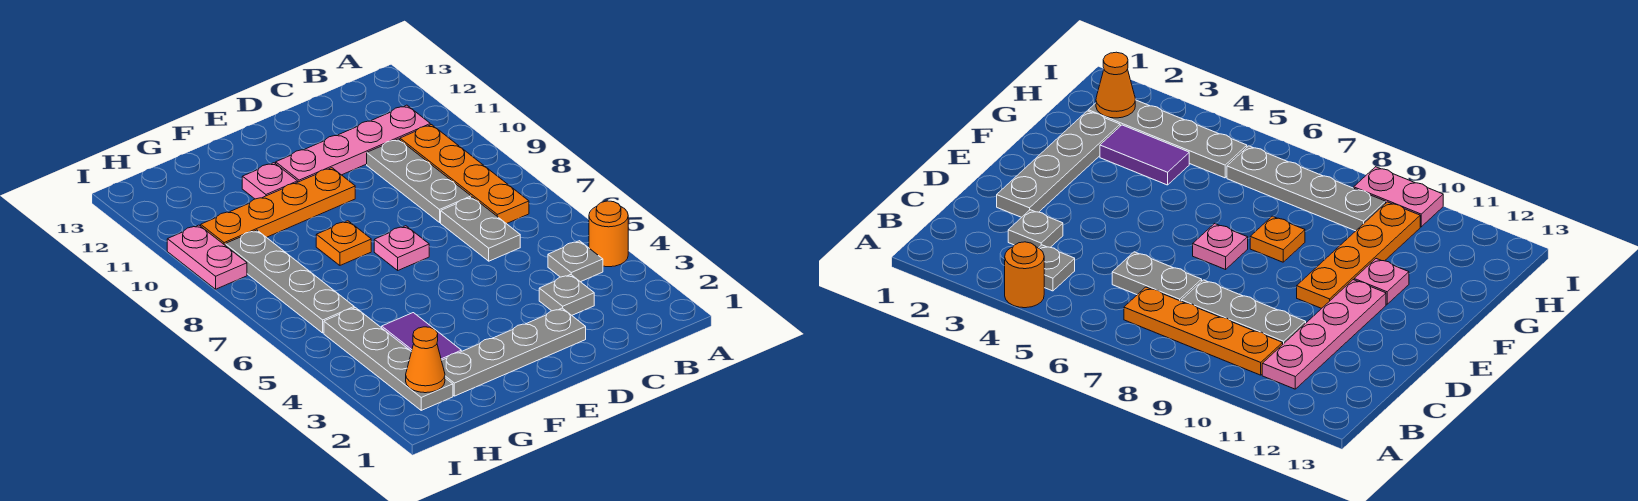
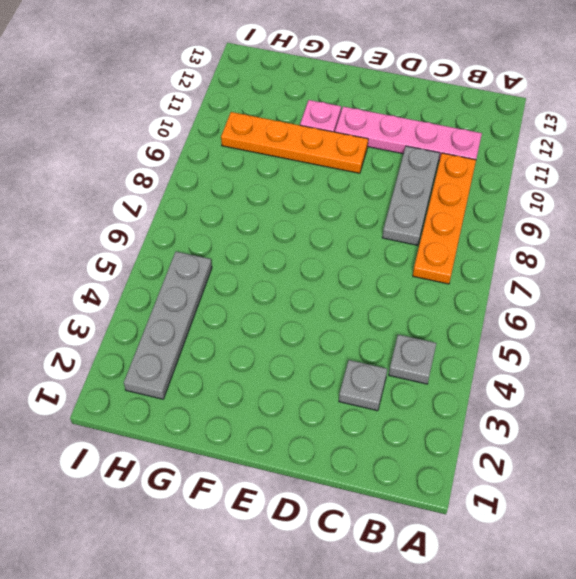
none -> orange 1x1 round brick [589,201,628,267]
none -> grey 1x2 plate [441,197,520,261]
none -> grey 1x4 plate [441,308,586,396]

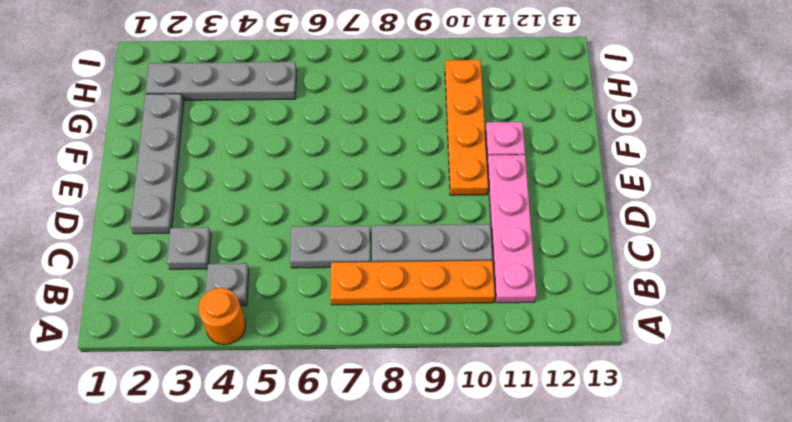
none -> pink 1x1 plate [374,226,429,270]
none -> orange 1x1 plate [316,221,371,265]
none -> purple 1x2 tile [382,313,461,360]

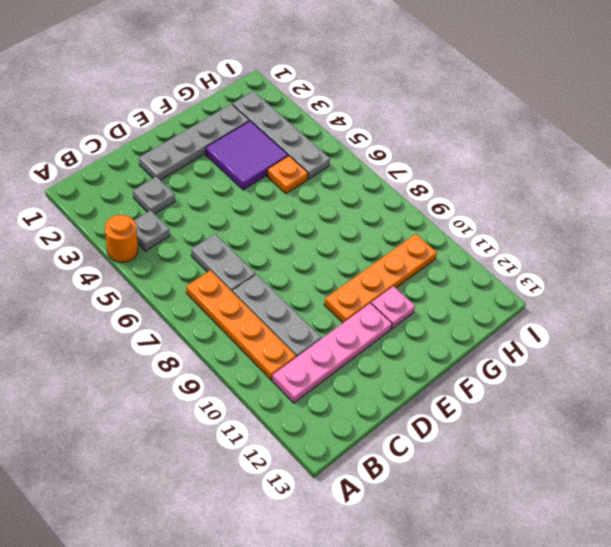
purple 2x2 tile [206,121,288,190] -> purple 1x2 tile [382,313,461,360]
orange 1x1 plate [267,156,308,194] -> orange 1x1 plate moved to [316,221,371,265]
none -> pink 1x1 plate [374,226,429,270]
none -> grey 1x4 plate [225,230,354,333]
none -> pink 1x2 plate [167,225,247,289]

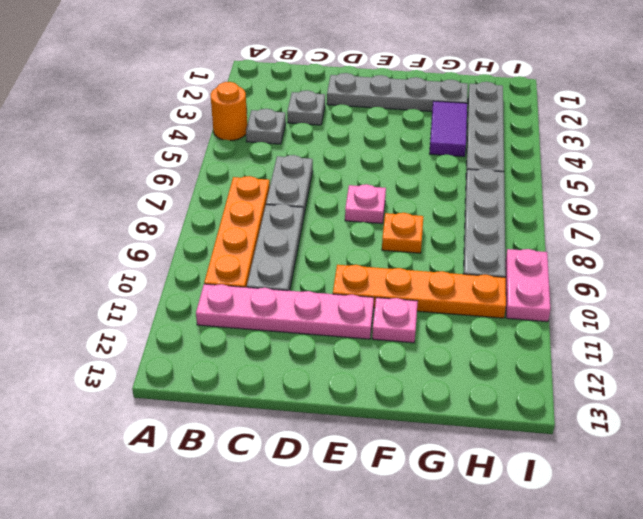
none -> orange 1x1 cone [406,327,445,393]

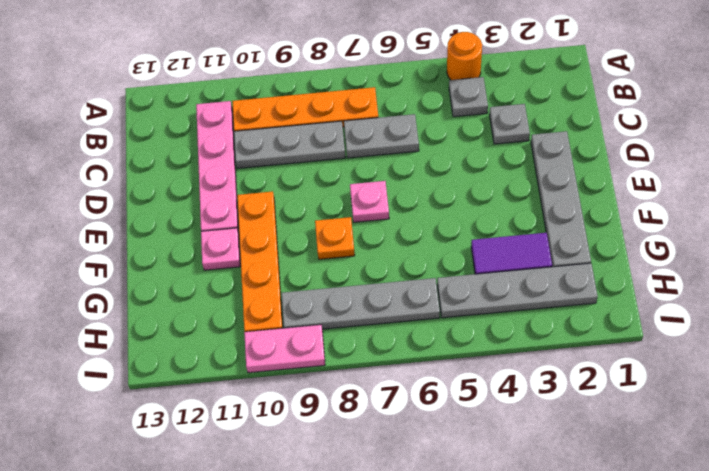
none -> orange 1x1 cone [406,327,445,393]

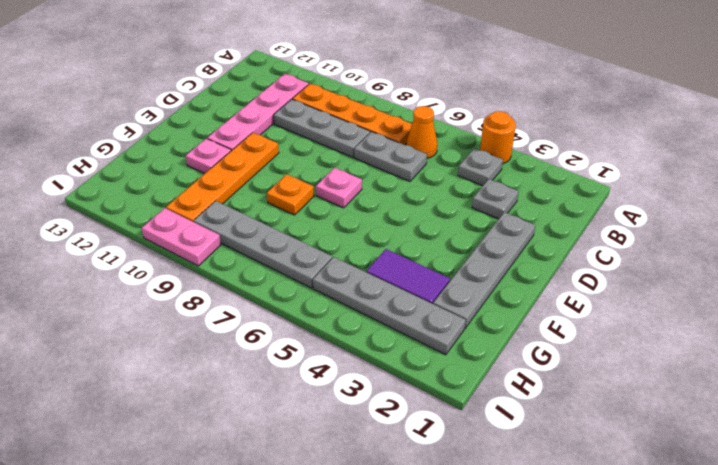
orange 1x1 cone [406,106,437,159] -> orange 1x1 cone moved to [406,327,445,393]

